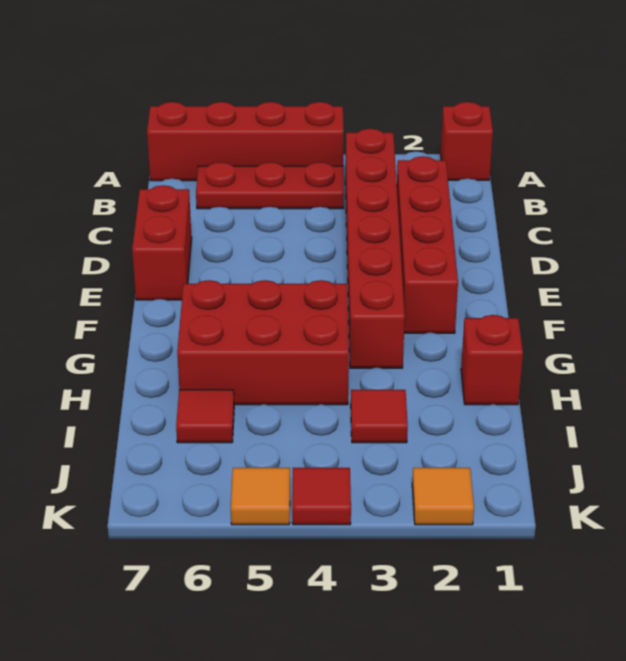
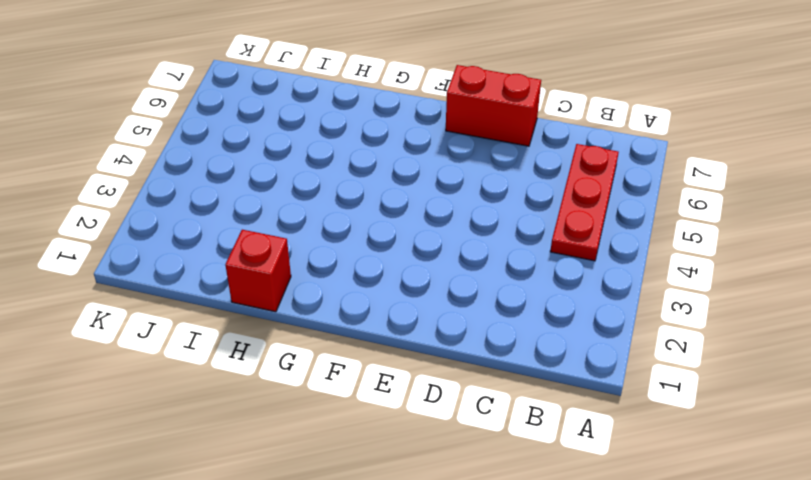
none -> red 1x1 brick [441,102,493,180]
none -> red 1x4 brick [147,102,344,181]
none -> red 1x6 brick [345,129,405,368]

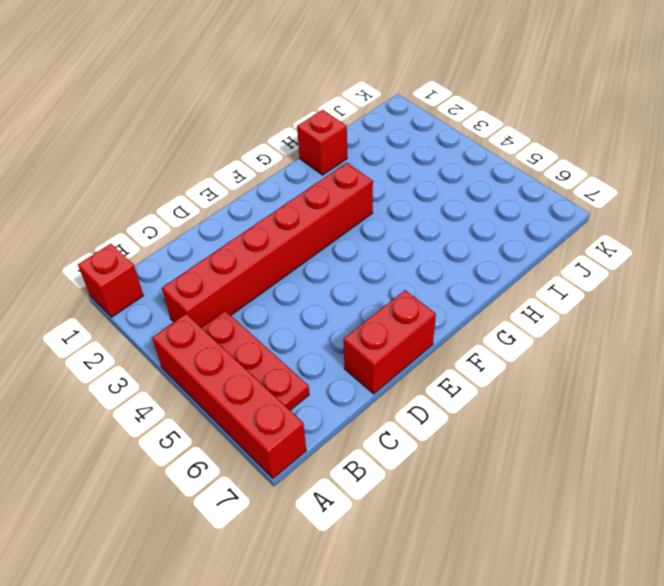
none -> red 1x4 brick [397,156,458,333]
none -> red 2x3 brick [177,280,349,405]
none -> red 1x1 tile [351,390,408,443]

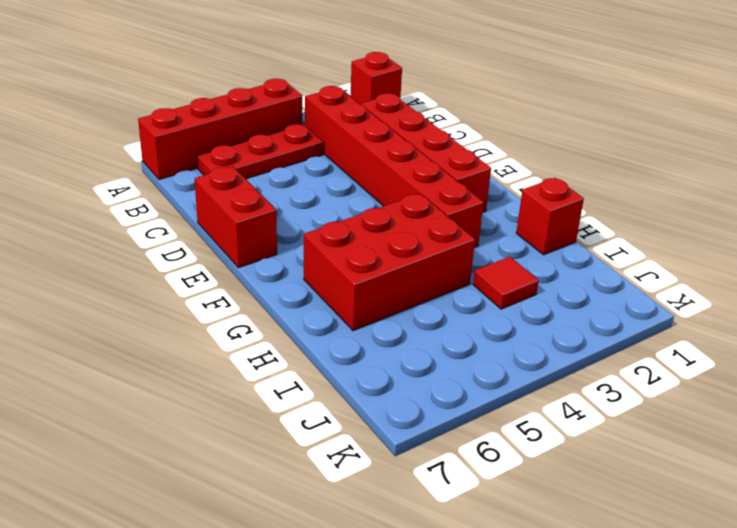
none -> red 1x1 tile [176,390,234,443]
none -> orange 1x1 tile [412,468,474,525]
none -> red 1x1 tile [292,468,351,525]

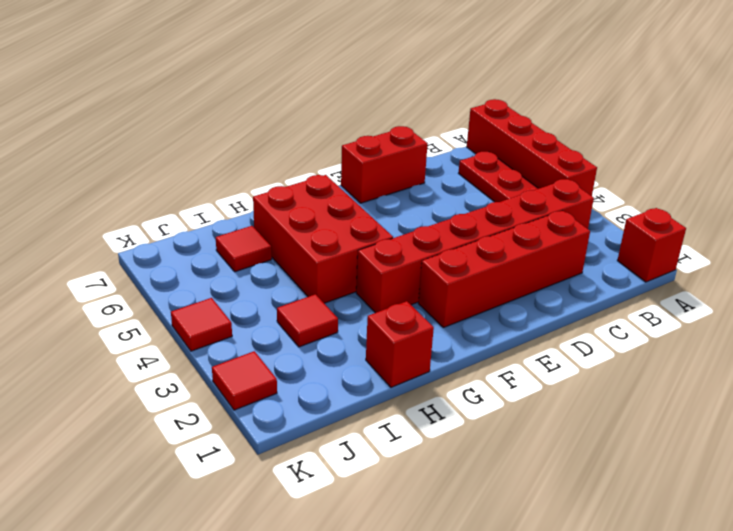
red 1x1 tile [212,351,277,410] -> orange 1x1 tile [412,468,474,525]
none -> orange 1x1 tile [231,468,290,525]

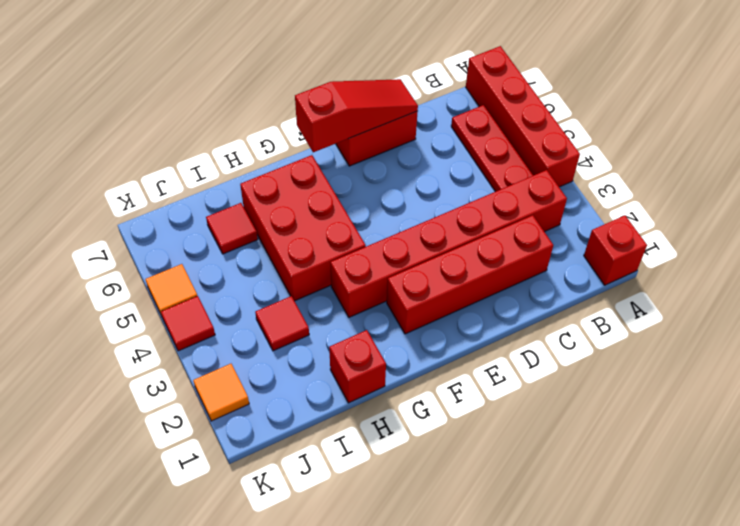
red 1x3 slope [295,79,418,152] -> none

